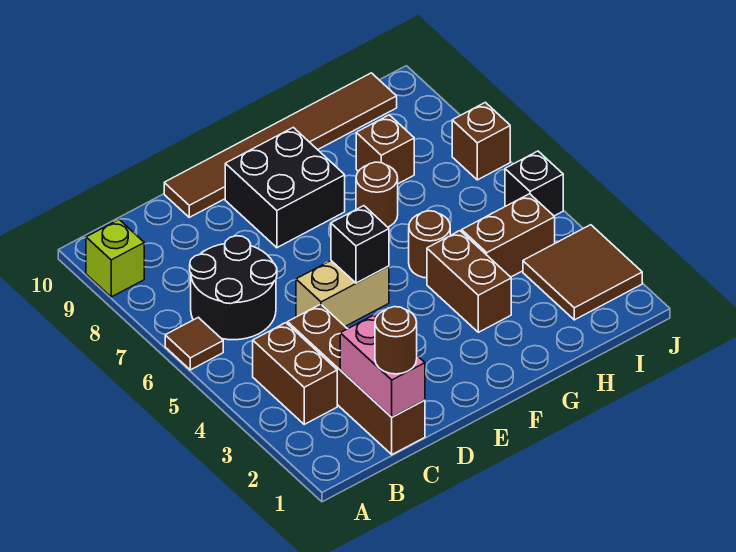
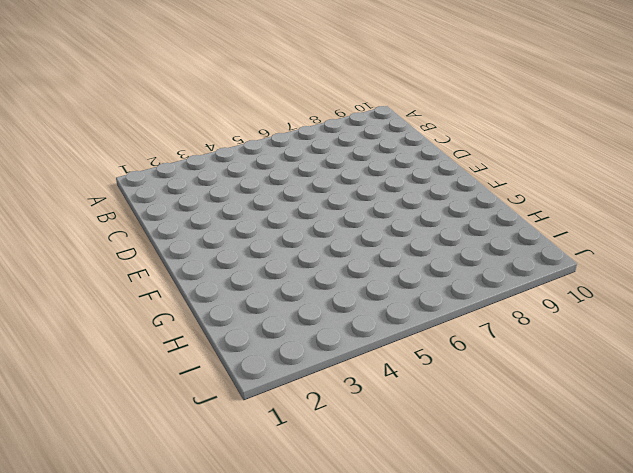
none -> brown 1x1 tile [165,317,223,370]
none -> lime 1x1 brick [86,220,144,297]
none -> brown 1x2 brick [253,323,337,424]

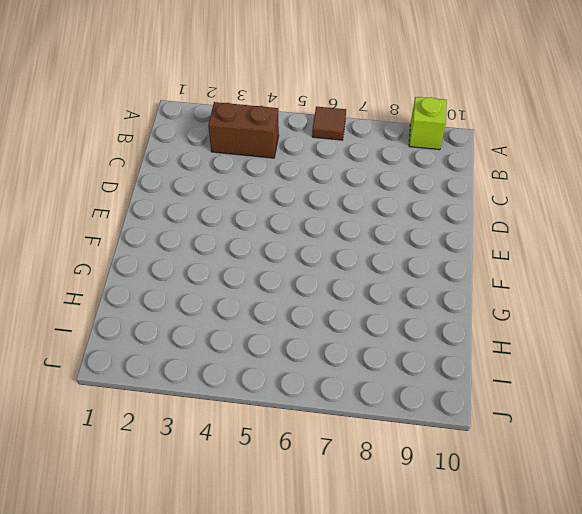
none -> black 2x2 round brick [190,236,277,340]
none -> brown 1x4 brick [288,304,425,455]
none -> tan 1x2 brick [296,261,389,326]

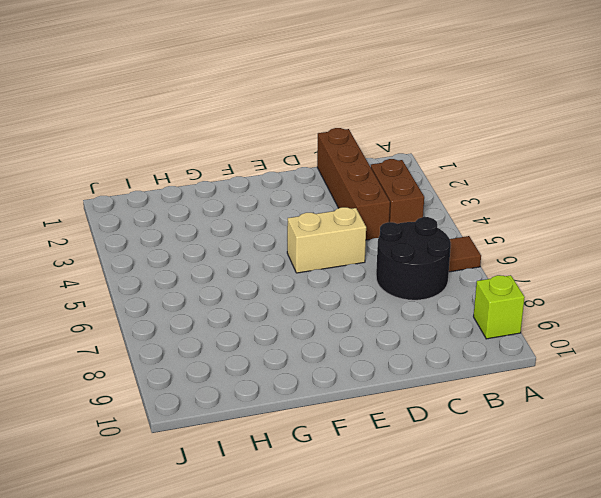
none -> brown 1x6 tile [164,73,397,217]
none -> black 2x2 brick [225,127,345,248]
none -> brown 1x2 brick [427,231,511,332]

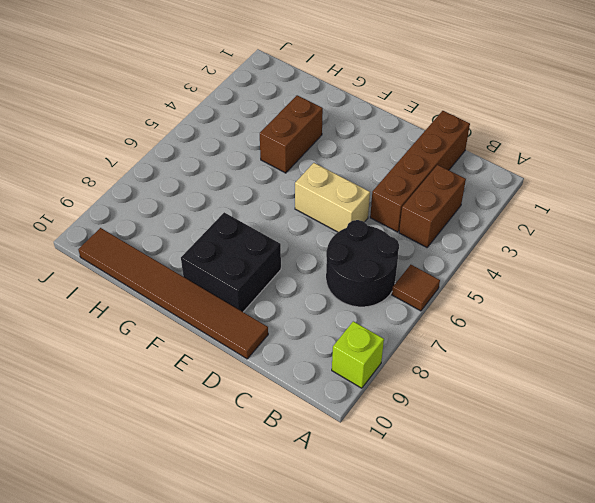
none -> brown 1x1 round brick [409,211,450,278]
none -> brown 1x1 round brick [356,162,398,227]
none -> brown 1x2 brick [462,194,555,277]

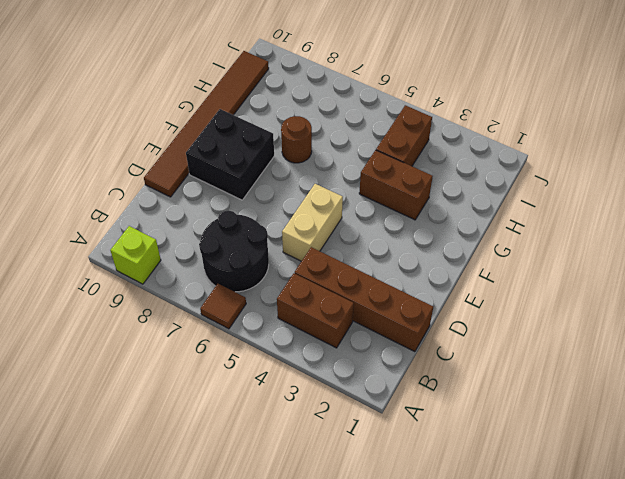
none -> brown 1x1 round brick [409,211,450,278]
none -> brown 1x1 brick [356,115,414,184]
none -> brown 2x2 tile [523,225,642,320]

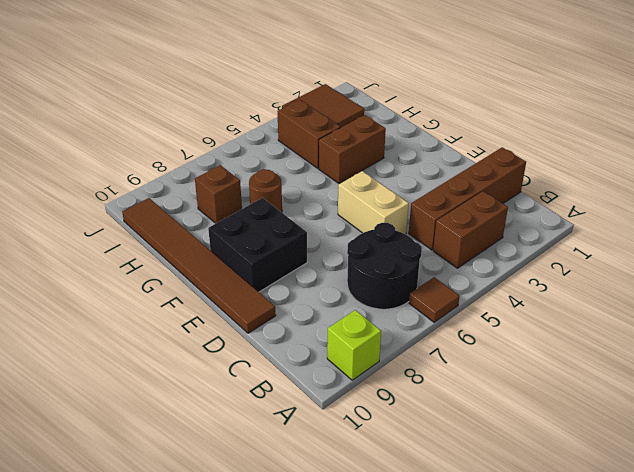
none -> brown 1x1 round brick [409,211,450,278]
none -> black 1x1 brick [505,151,563,216]
none -> brown 1x1 brick [452,102,510,180]

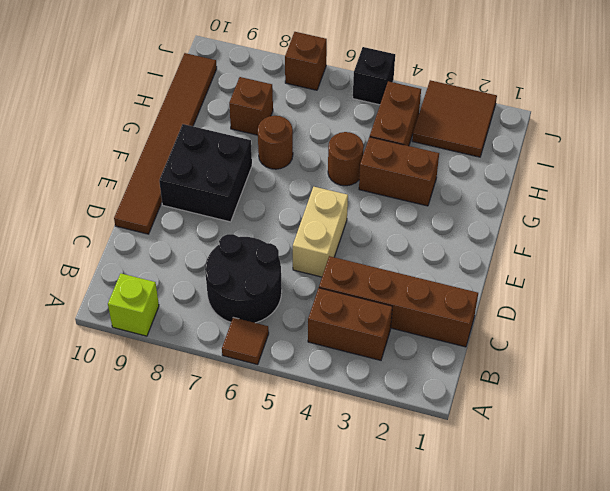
none -> pink 1x2 brick [340,315,425,417]
none -> black 1x1 brick [331,206,389,283]
none -> brown 1x1 round brick [375,307,417,374]

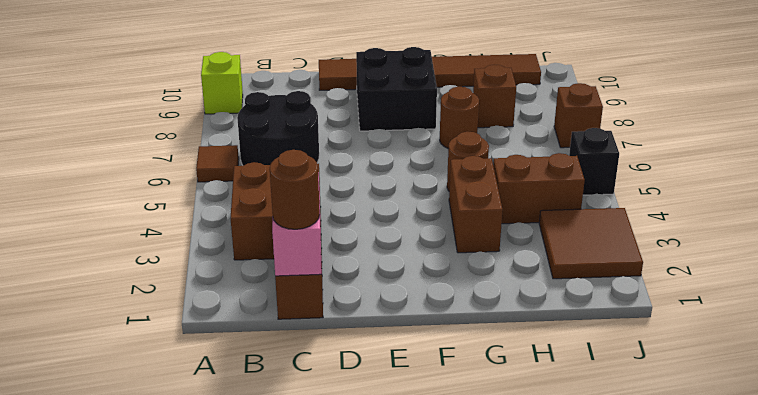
none -> tan 1x2 brick [296,261,389,326]
none -> black 1x1 brick [331,206,389,283]

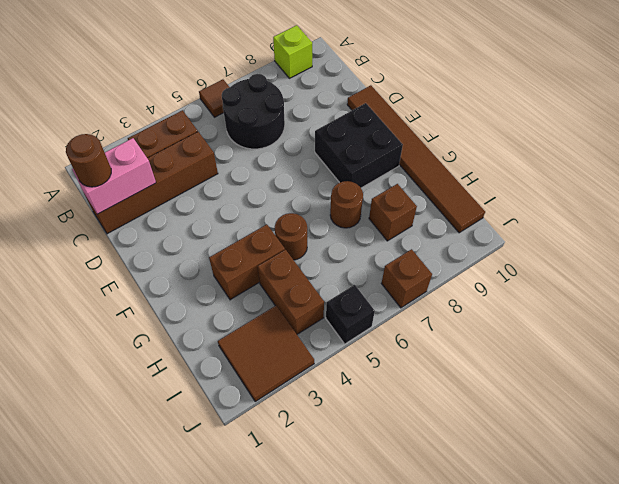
none -> tan 1x2 brick [296,261,389,326]
none -> black 1x1 brick [331,206,389,283]

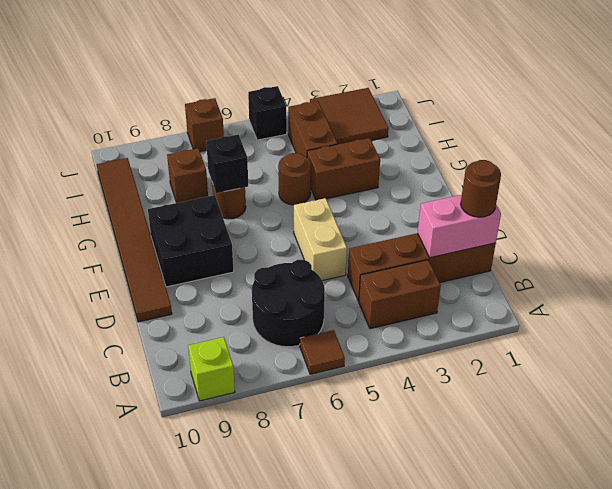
black 1x1 brick [206,135,248,193] -> black 1x1 brick moved to [331,206,389,283]

